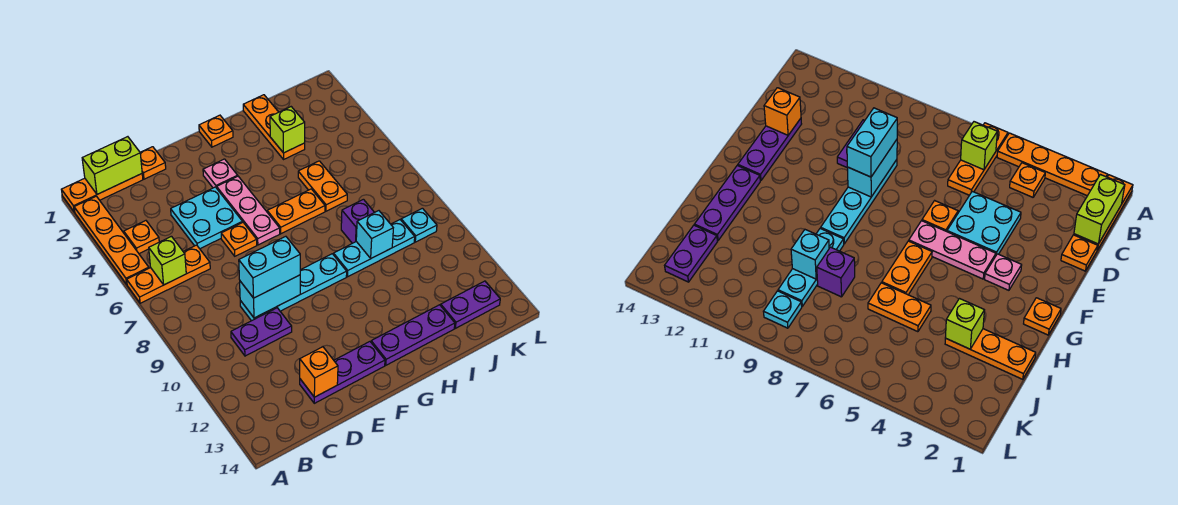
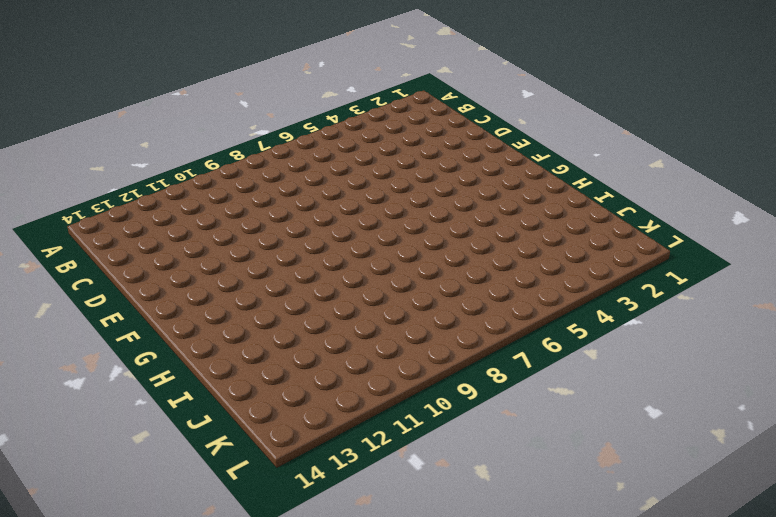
none -> orange 1x3 plate [61,174,143,212]
none -> orange 1x4 plate [74,196,149,284]
none -> orange 1x3 plate [127,245,210,303]

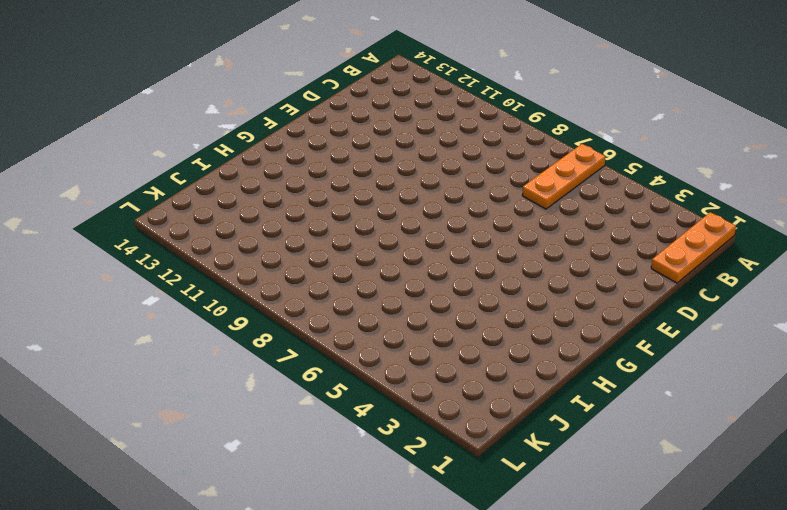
none -> orange 1x4 plate [74,196,149,284]
none -> orange 1x1 plate [124,221,159,254]
none -> purple 1x2 plate [231,308,292,356]

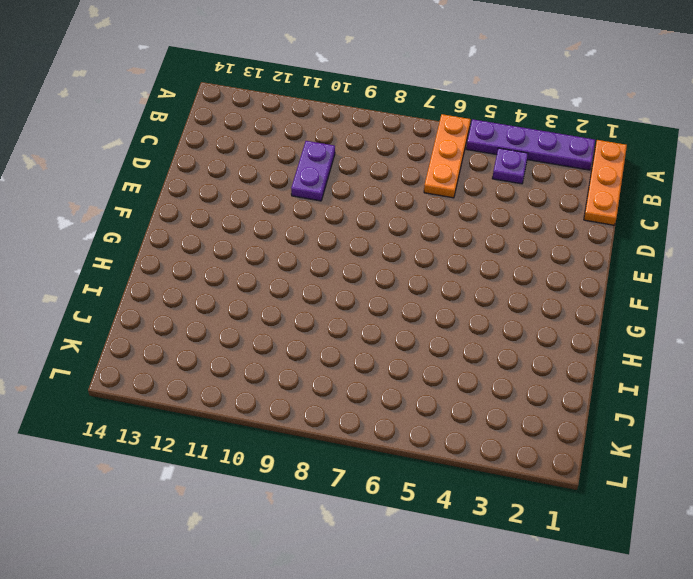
purple 1x4 plate [466,119,595,170] -> orange 1x4 plate [74,196,149,284]
purple 1x1 plate [492,148,528,184] -> orange 1x1 plate [124,221,159,254]
none -> orange 1x1 plate [140,147,166,179]
none -> cyan 2x2 plate [171,187,243,249]
none -> cyan 1x4 plate [240,254,347,321]

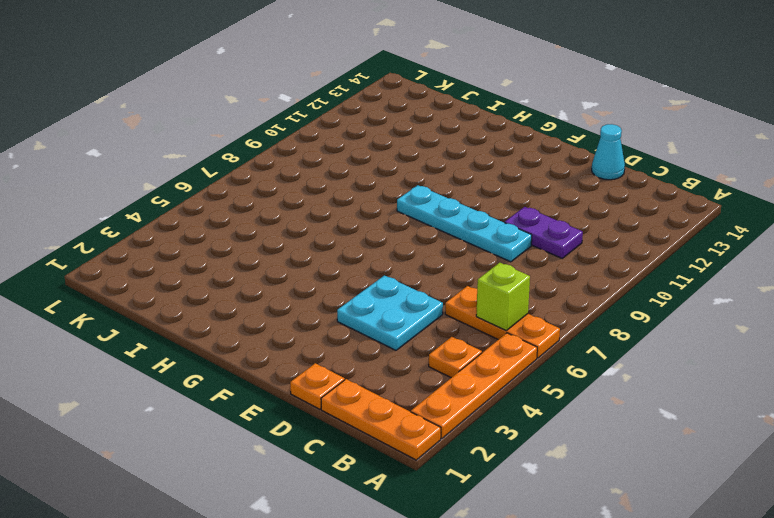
cyan 1x1 cone [592,124,625,180] -> none
none -> purple 1x3 plate [300,342,385,403]
none -> orange 1x1 plate [221,223,257,256]
none -> pink 1x1 plate [203,159,238,188]

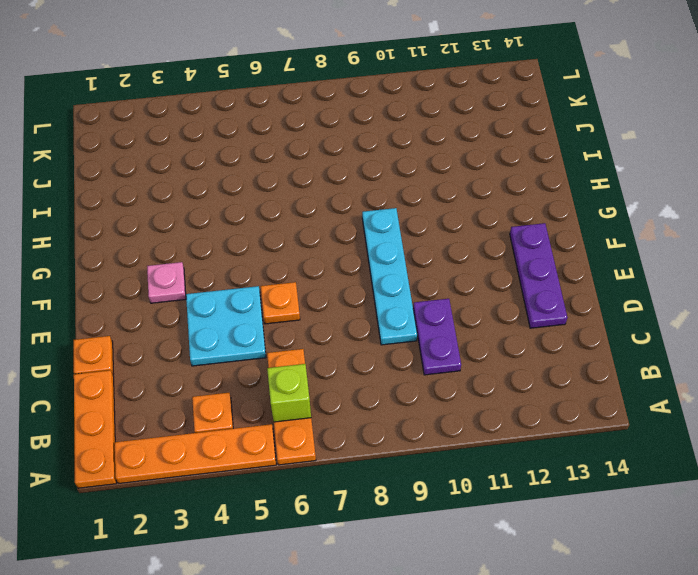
none -> pink 1x3 plate [217,176,280,245]
none -> orange 1x1 plate [199,115,233,147]
none -> orange 1x2 plate [267,189,325,234]

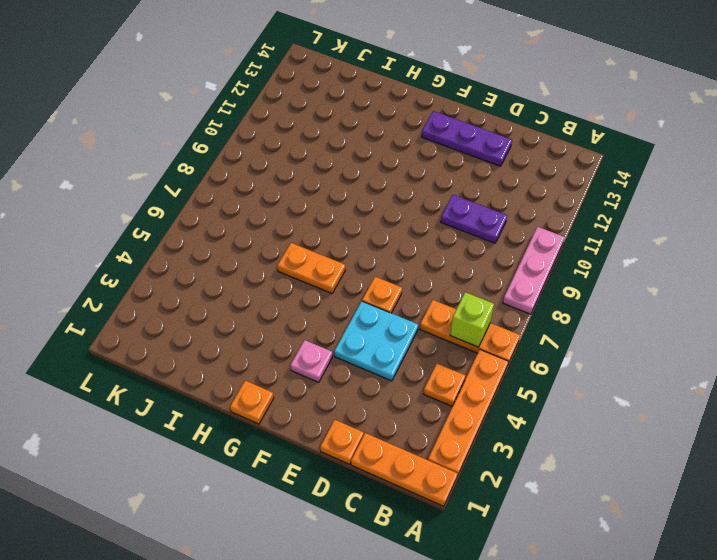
pink 1x3 plate [503,227,565,314] -> pink 1x3 plate moved to [217,176,280,245]
none -> cyan 1x4 plate [240,254,347,321]
none -> purple 1x3 plate [371,305,455,365]
none -> cyan 1x3 plate [333,220,415,277]

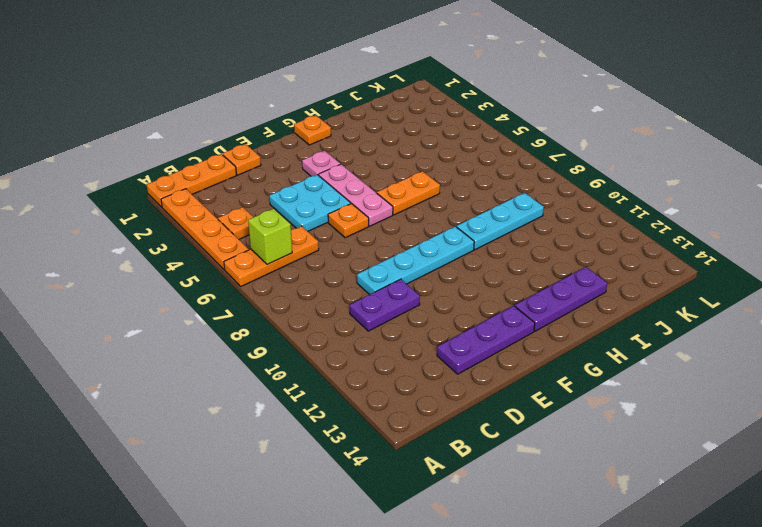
none -> orange 1x3 plate [243,95,305,159]
none -> orange 1x2 plate [298,161,347,211]
none -> purple 1x1 brick [341,199,374,243]

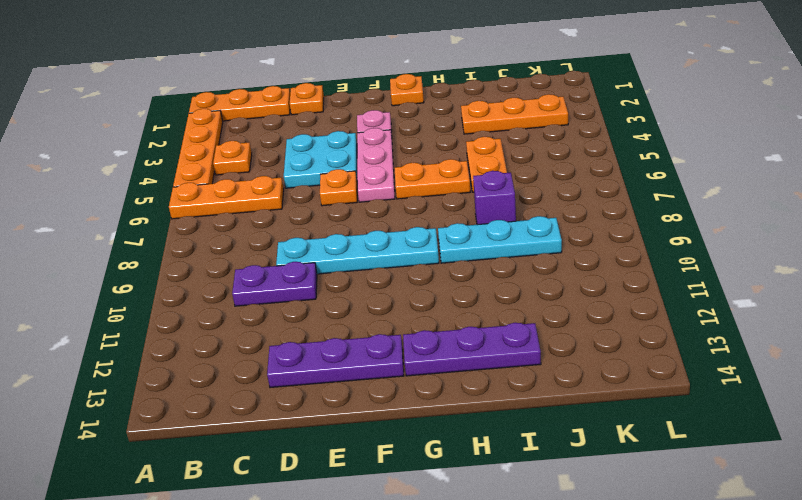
orange 1x3 plate [461,94,568,134] -> orange 1x3 plate turned to [243,95,305,159]
none -> purple 1x2 plate [441,281,500,328]
none -> cyan 1x1 plate [401,208,437,242]
none -> lime 1x2 brick [82,137,142,194]

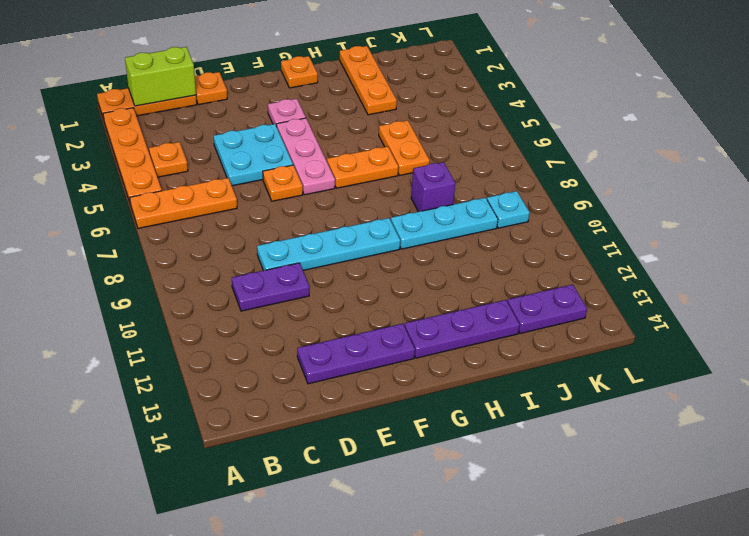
none -> lime 1x1 brick [149,236,186,285]
none -> cyan 1x2 brick [240,275,300,318]
none -> orange 1x1 brick [300,347,338,397]

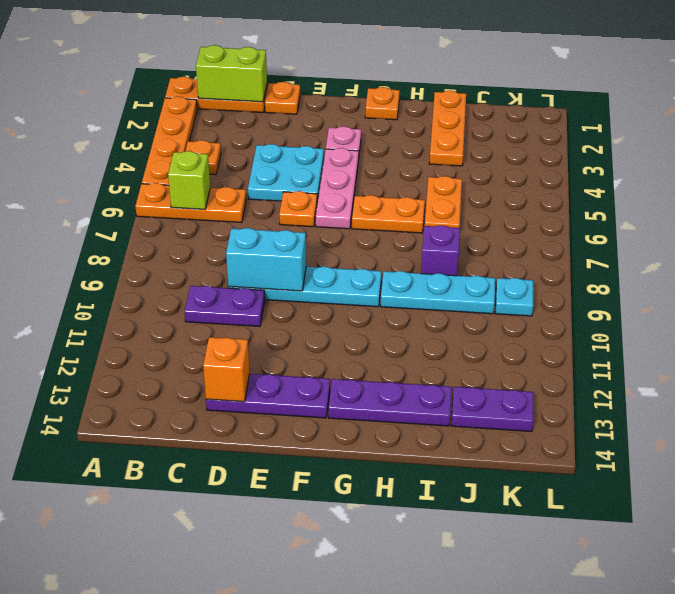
none -> lime 1x1 brick [270,107,305,153]
none -> cyan 1x1 brick [356,211,393,258]
none -> cyan 1x2 brick [239,236,300,298]

